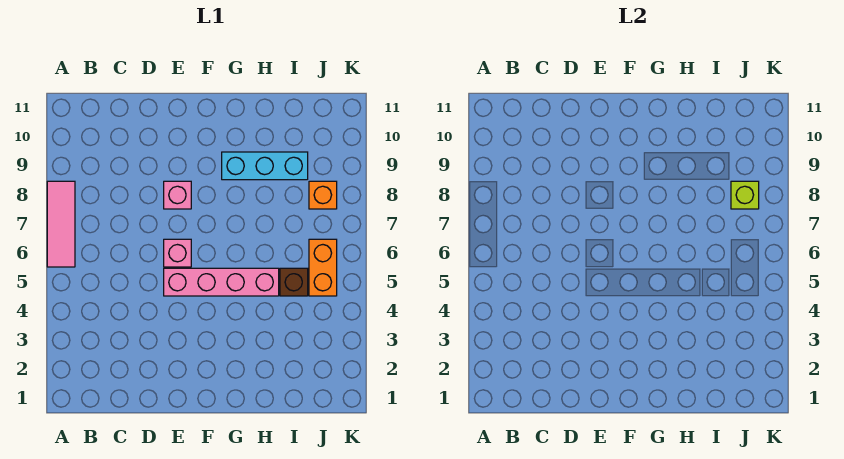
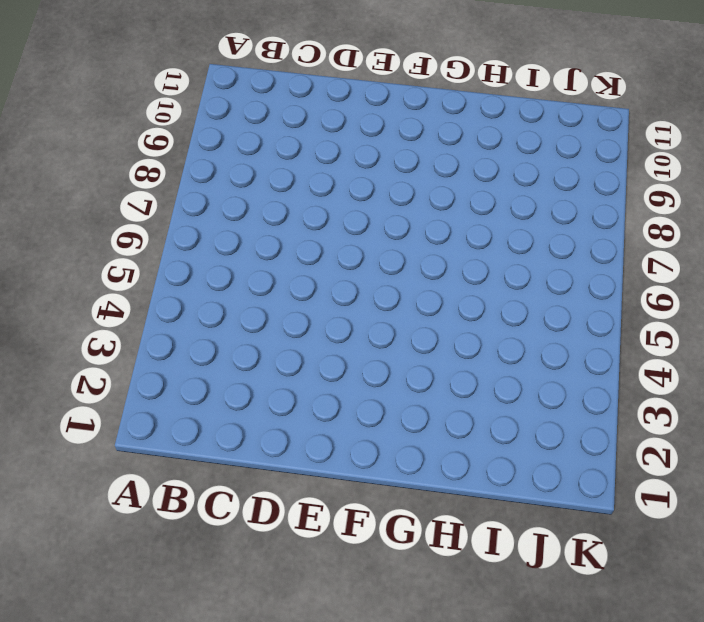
none -> pink 1x3 tile [47,181,75,267]
none -> pink 1x4 brick [164,268,279,296]

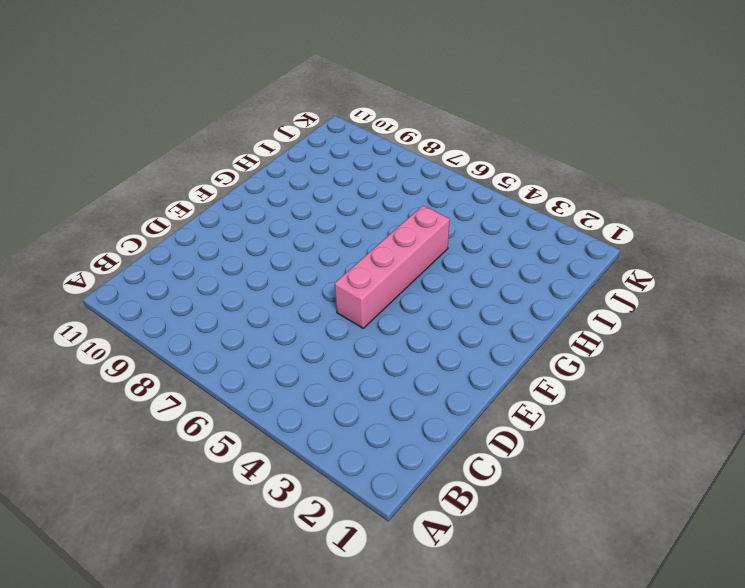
none -> pink 1x3 tile [47,181,75,267]
none -> pink 1x1 brick [164,239,191,267]

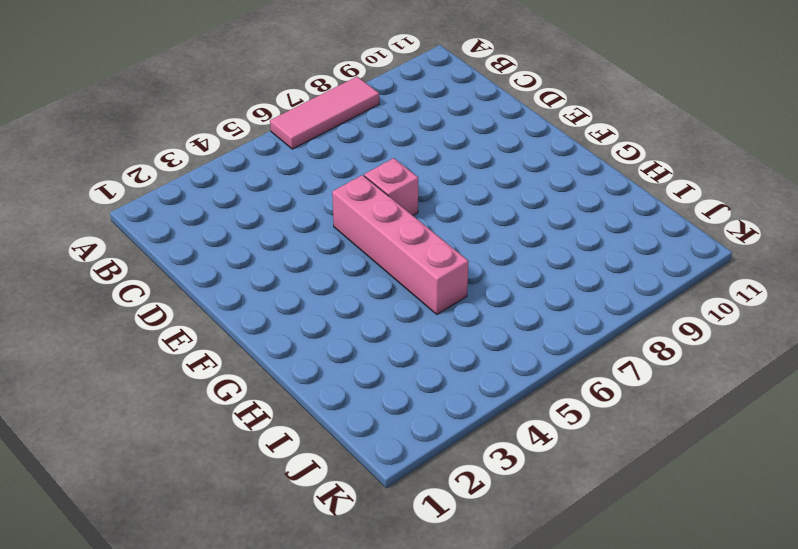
none -> pink 1x1 brick [164,181,191,209]
none -> cyan 1x3 brick [222,152,308,180]

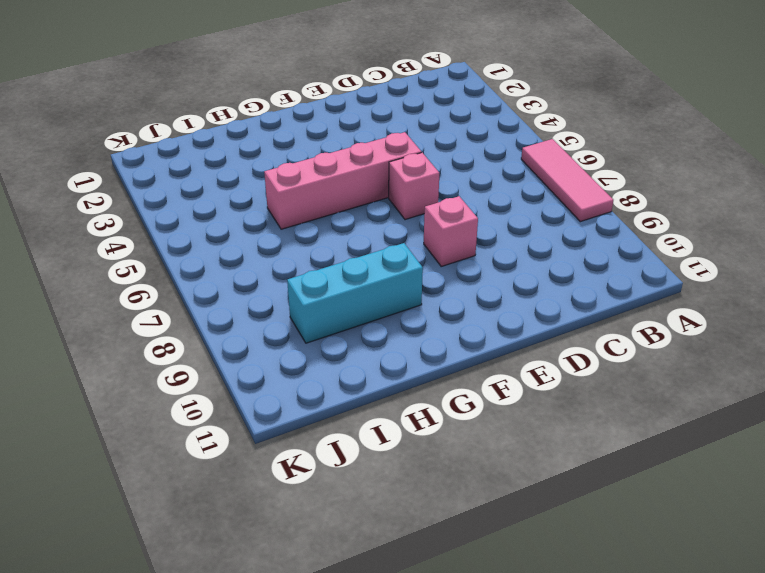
none -> brown 1x1 brick [280,268,308,296]
none -> orange 1x2 brick [309,239,337,296]

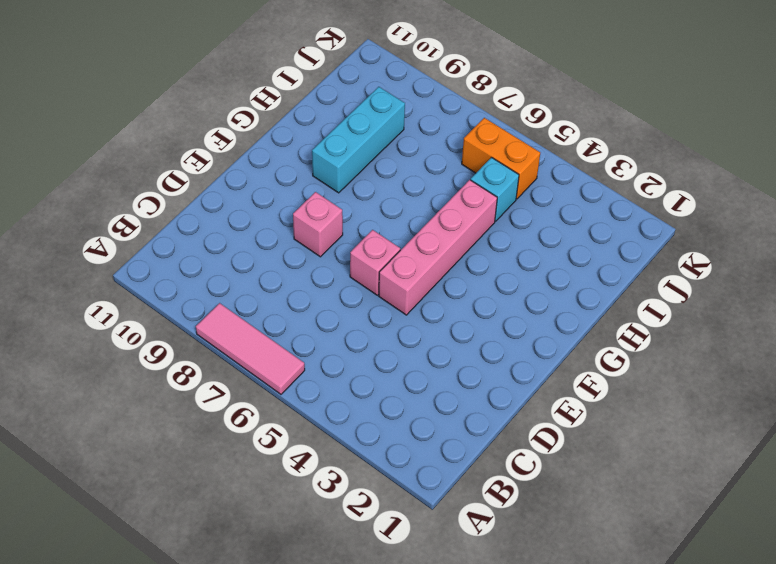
cyan 1x1 brick [471,158,519,221] -> brown 1x1 brick [280,268,308,296]
none -> orange 1x1 brick [309,181,337,209]
none -> lime 1x1 brick [731,181,759,209]

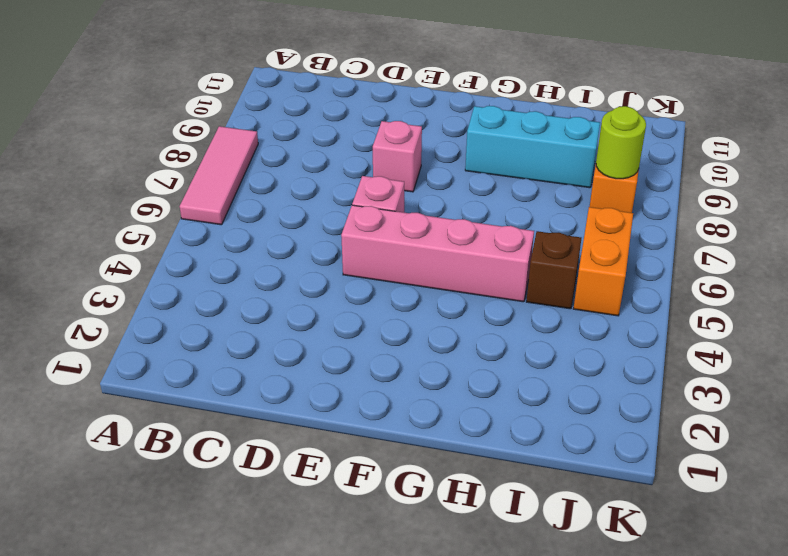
lime 1x1 round brick [596,106,646,179] -> lime 1x1 brick [731,181,759,209]

